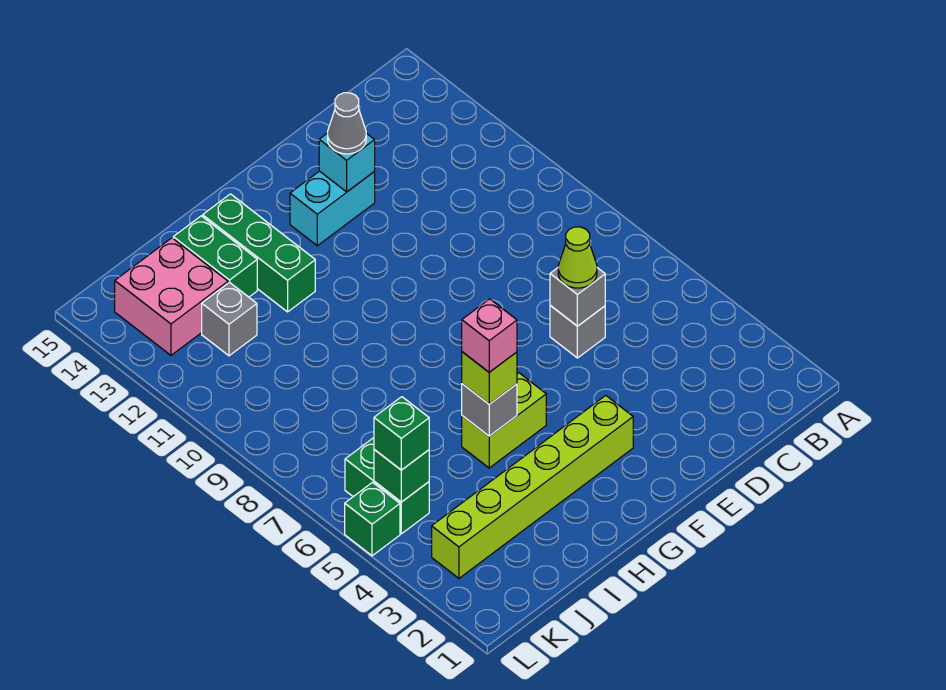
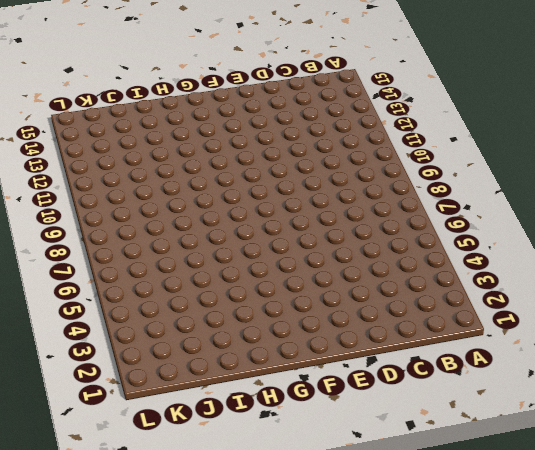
none -> grey 1x1 brick [550,306,605,358]
none -> cyan 1x2 brick [290,171,375,246]
none -> lime 1x6 brick [432,395,633,578]

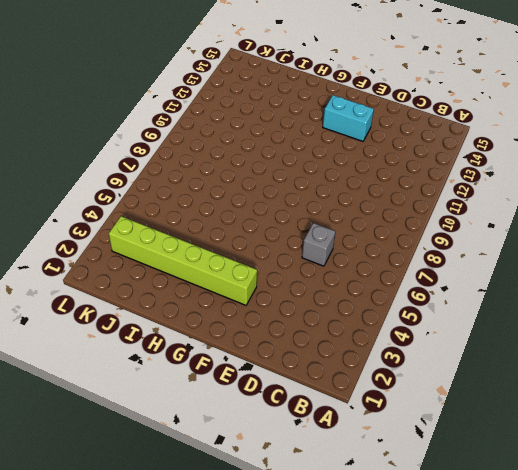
none -> lime 1x2 brick [462,373,546,468]
none -> green 1x3 brick [203,194,315,312]
none -> green 1x2 brick [173,216,257,297]

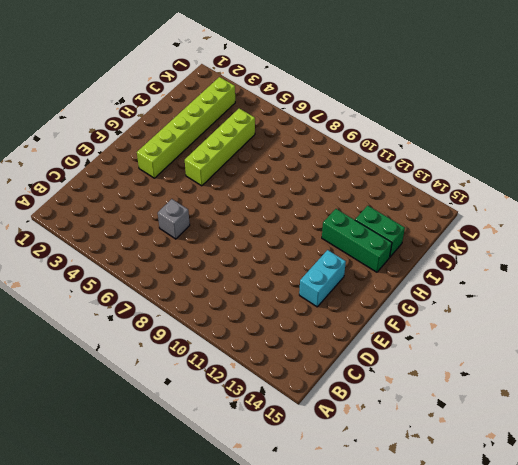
lime 1x4 brick [185,108,255,186] -> lime 1x2 brick [462,373,546,468]
none -> grey 1x1 brick [202,282,257,356]
none -> pink 2x2 brick [115,238,228,355]
none -> green 1x2 brick [345,438,429,534]

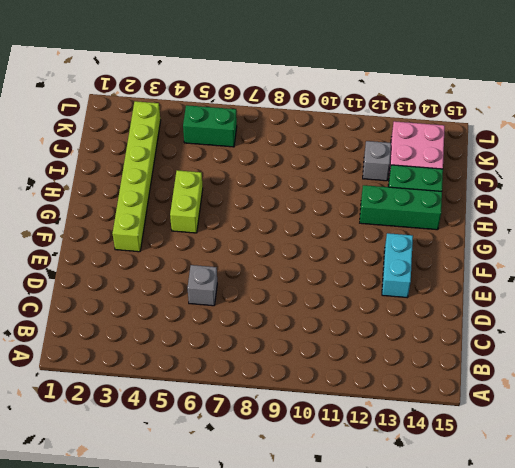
none -> green 1x1 brick [345,483,400,556]
none -> grey 1x1 brick [550,268,605,326]
none -> cyan 1x1 brick [319,133,375,192]

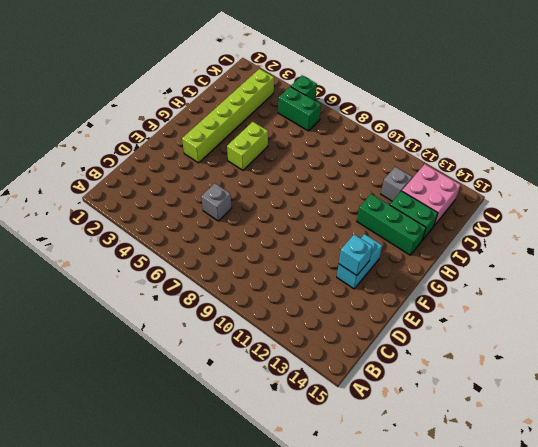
none -> grey 1x1 brick [550,268,605,326]
none -> grey 1x1 brick [462,384,517,436]
none -> green 1x1 brick [374,449,429,502]

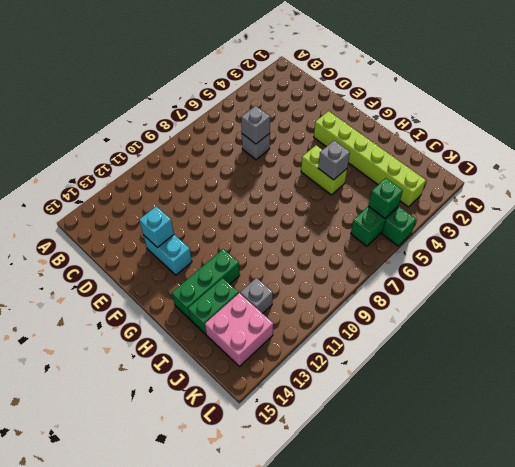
none -> lime 1x1 cone [558,227,597,288]
none -> grey 1x1 cone [328,93,366,154]
none -> lime 1x1 brick [462,352,517,404]

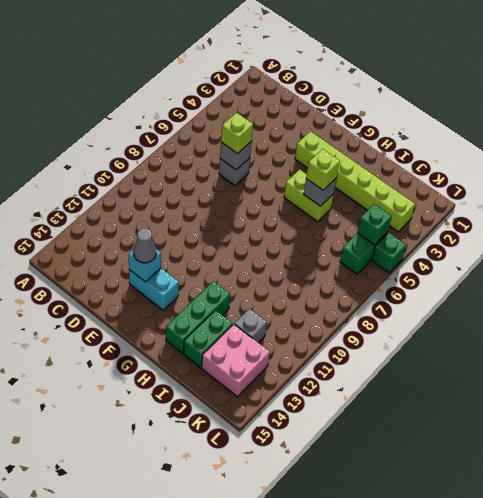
lime 1x1 brick [221,113,253,154] -> lime 1x1 cone [558,227,597,288]
none -> green 1x1 brick [374,397,429,470]
none -> pink 1x1 brick [462,299,517,372]

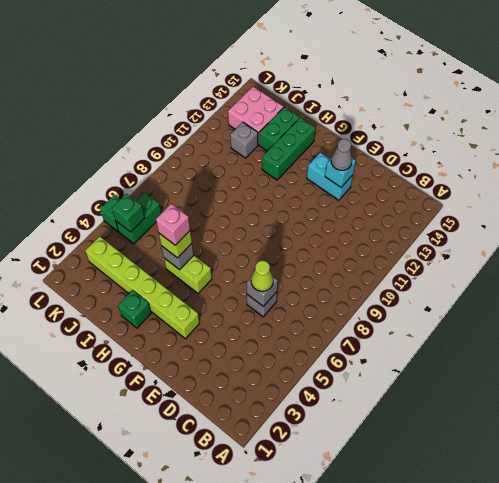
green 1x1 brick [118,290,151,328] -> green 1x1 brick moved to [374,397,429,470]

